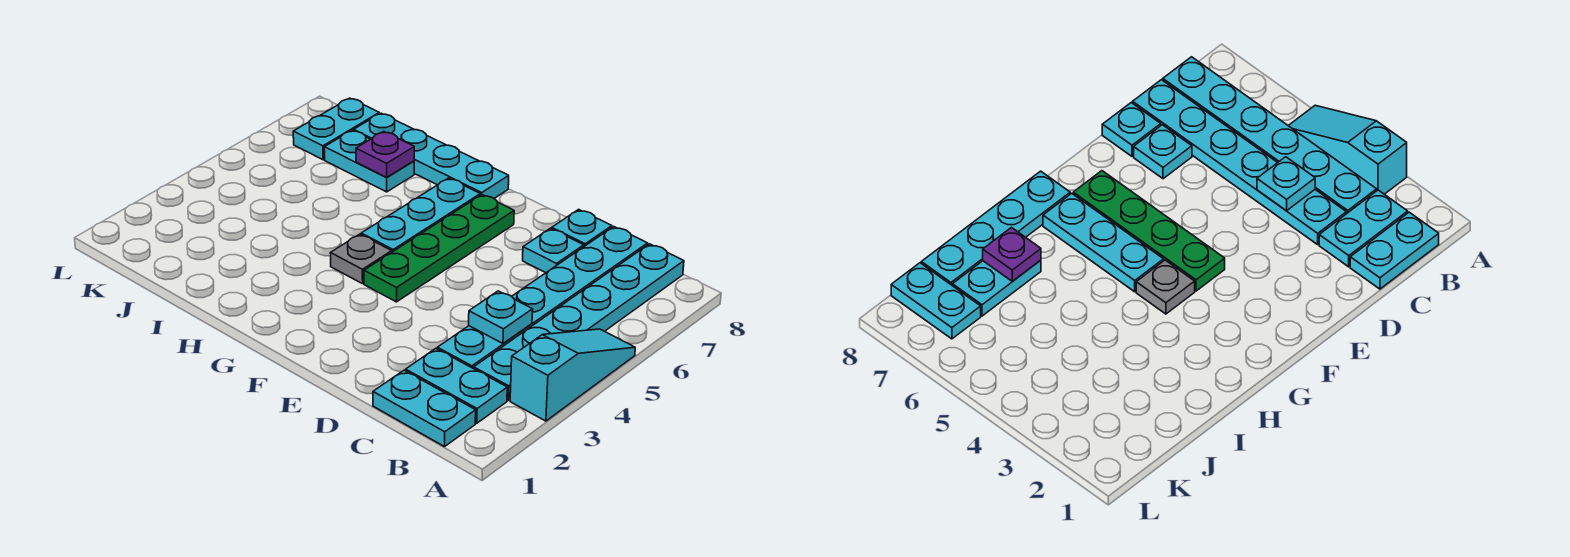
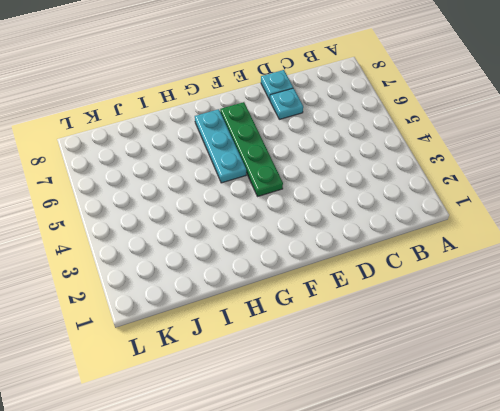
none -> cyan 1x3 slope [510,329,635,421]
none -> cyan 1x2 plate [373,370,476,447]
none -> cyan 1x2 plate [406,349,507,423]

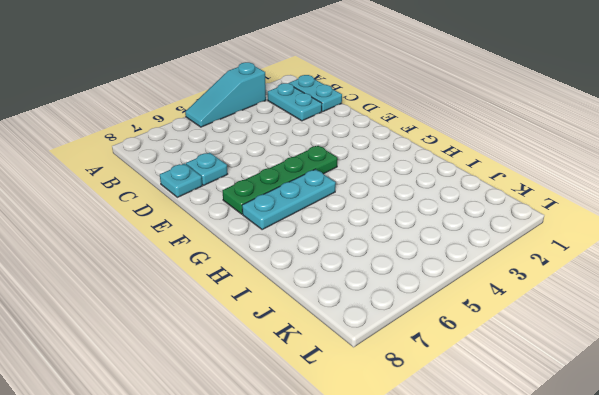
none -> cyan 1x6 plate [474,244,684,400]
none -> cyan 1x6 plate [437,227,648,369]
none -> grey 1x1 plate [331,234,392,284]

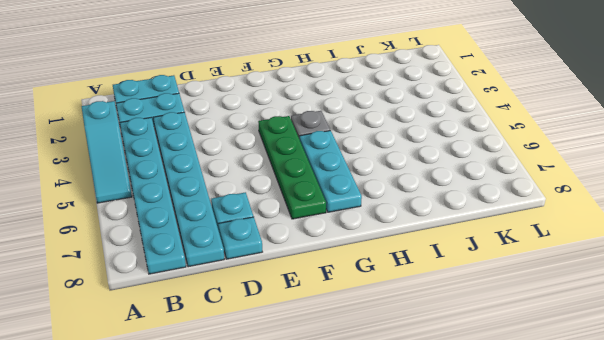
none -> cyan 1x4 plate [354,113,509,198]
none -> cyan 1x2 plate [324,130,414,192]
none -> cyan 1x2 plate [293,98,379,160]

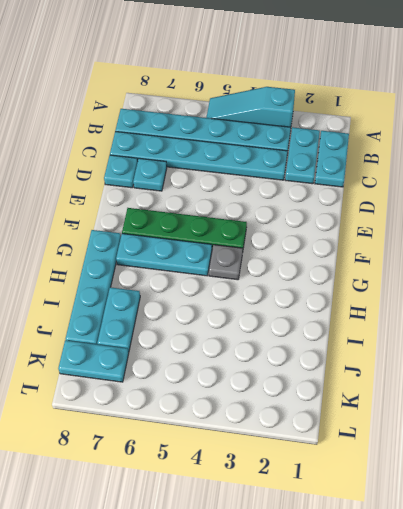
none -> cyan 1x1 plate [469,291,533,343]
none -> purple 1x1 plate [356,132,414,178]

